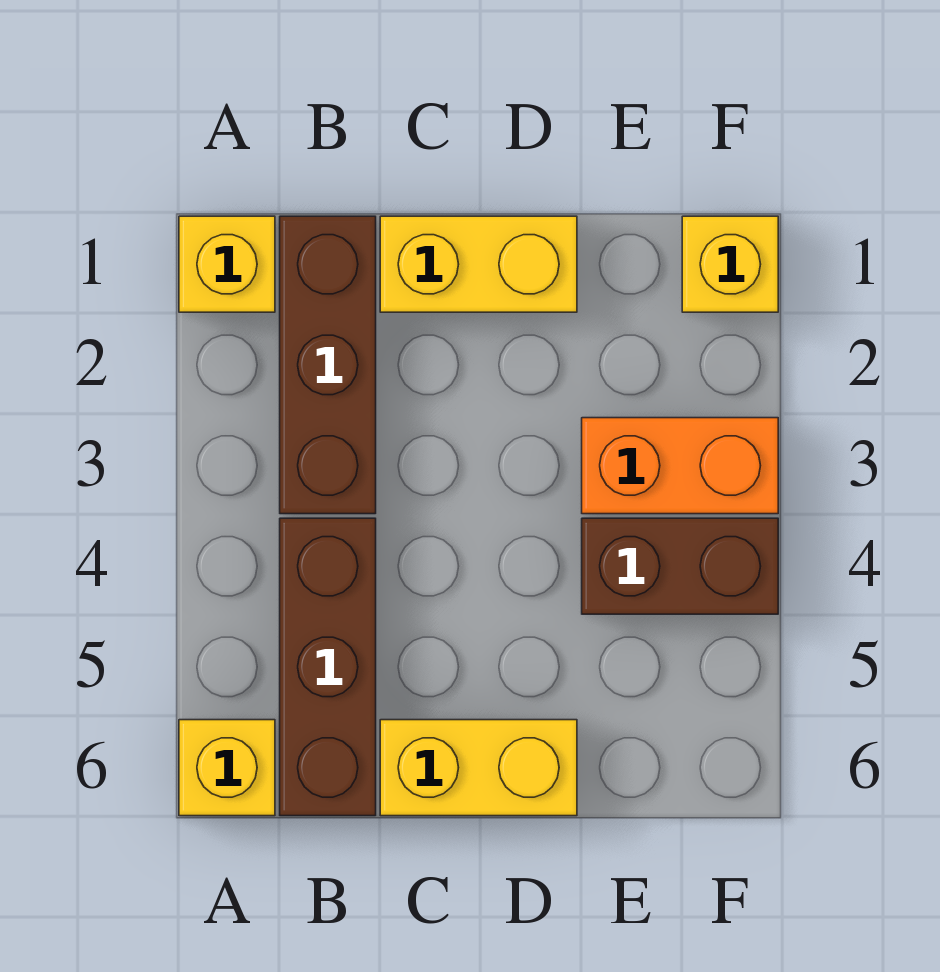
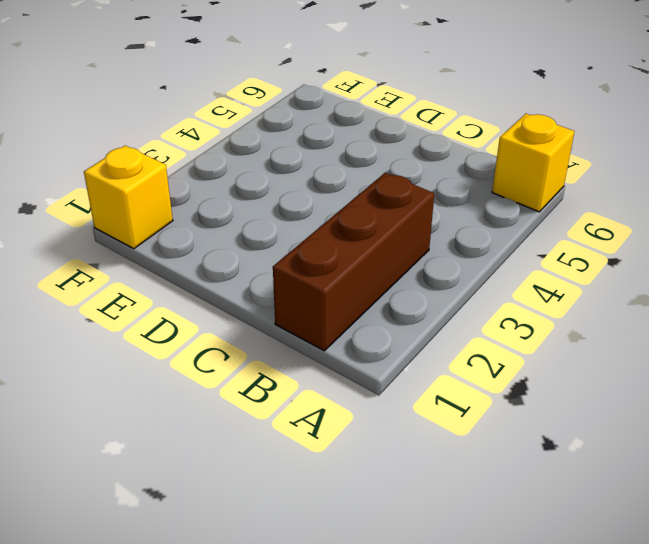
none -> yellow 1x1 brick [179,216,275,312]
none -> brown 1x3 brick [280,518,376,816]

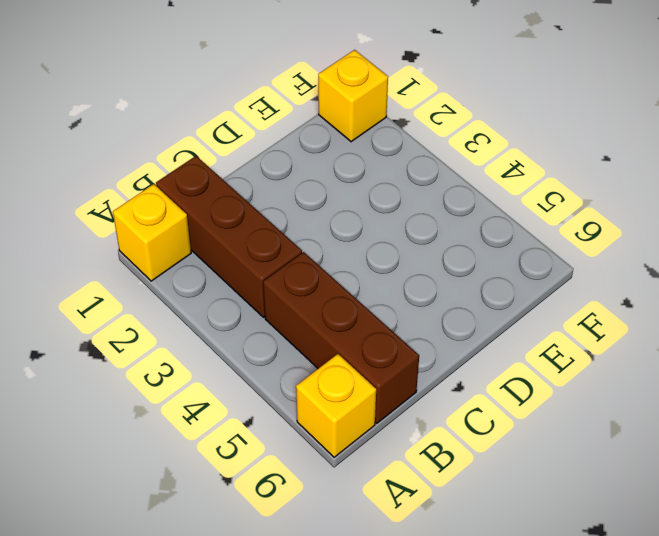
none -> yellow 1x2 brick [380,216,577,312]
none -> yellow 1x2 brick [380,720,577,816]

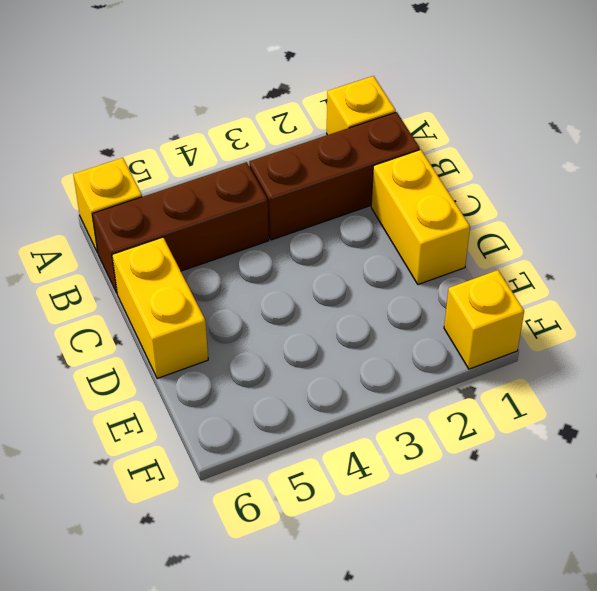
none -> orange 1x2 brick [582,418,778,514]
none -> brown 1x2 brick [582,518,778,614]

